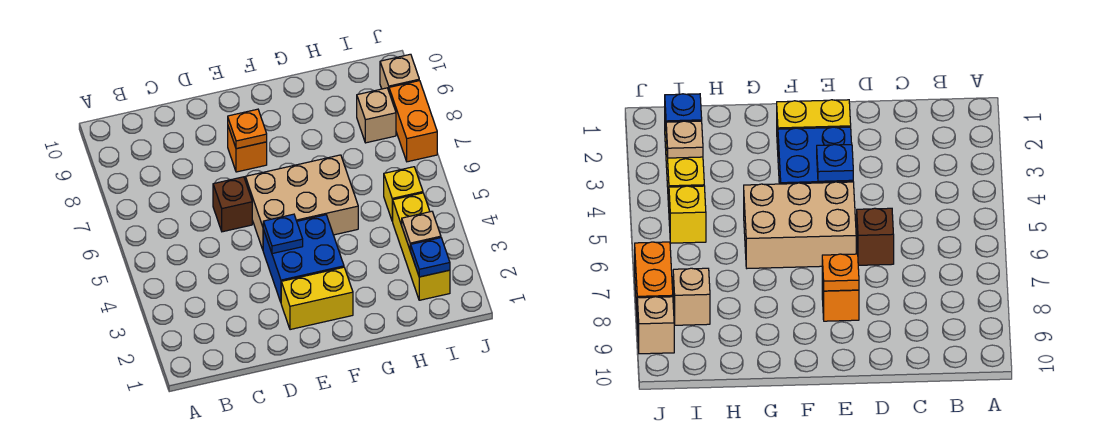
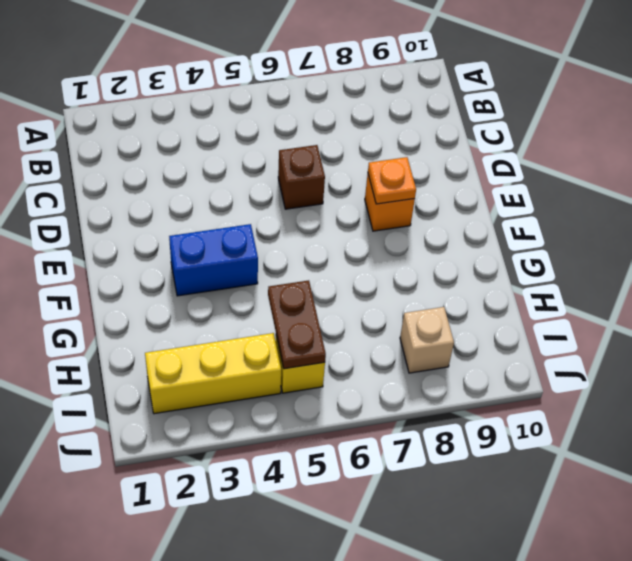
blue 1x2 brick [169,224,258,296] -> blue 2x2 brick [263,215,344,302]
brown 1x2 plate [268,280,326,369] -> none
none -> yellow 1x2 brick [281,267,353,330]
none -> tan 2x3 brick [245,155,358,249]
none -> orange 1x2 brick [389,81,437,162]

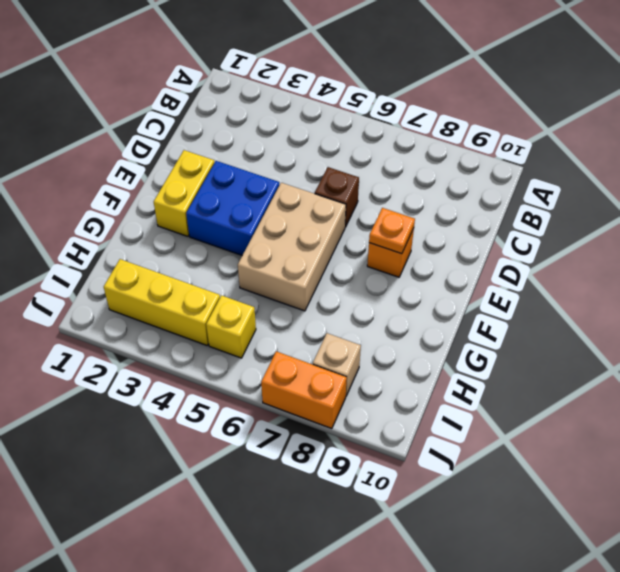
none -> tan 1x1 brick [380,54,419,90]
none -> blue 1x1 plate [263,214,303,254]
none -> blue 1x1 plate [410,238,450,277]

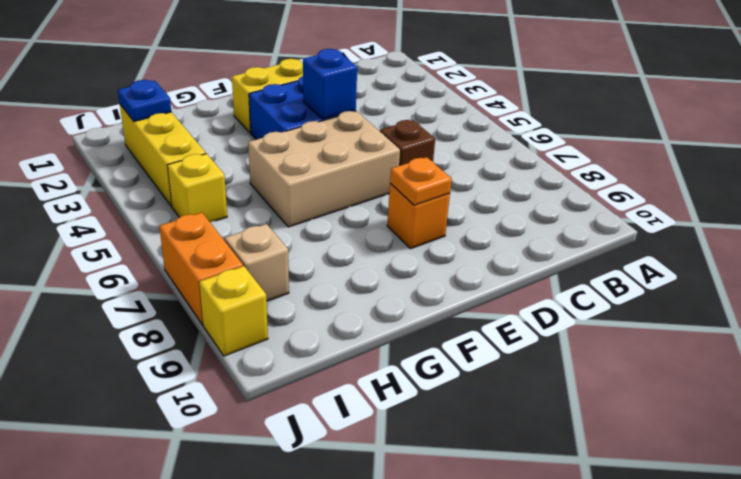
blue 1x1 brick [303,49,357,119] -> blue 1x1 plate [263,214,303,254]
yellow 1x1 brick [199,266,268,356] -> tan 1x1 brick [380,54,419,90]
none -> tan 1x1 plate [402,211,441,250]

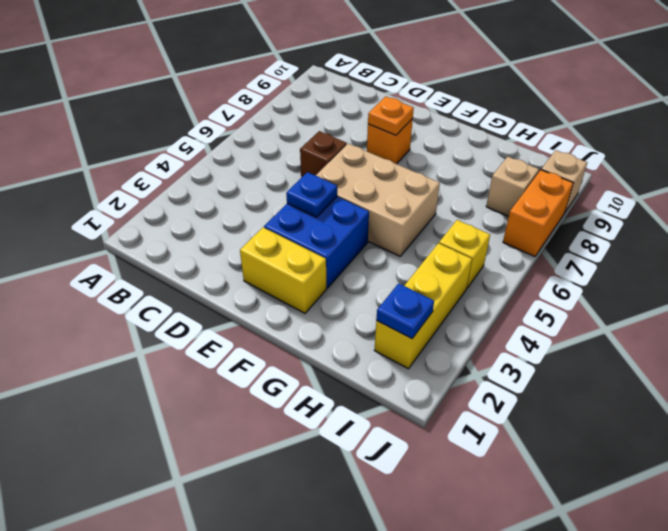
none -> tan 1x1 plate [402,211,441,250]

